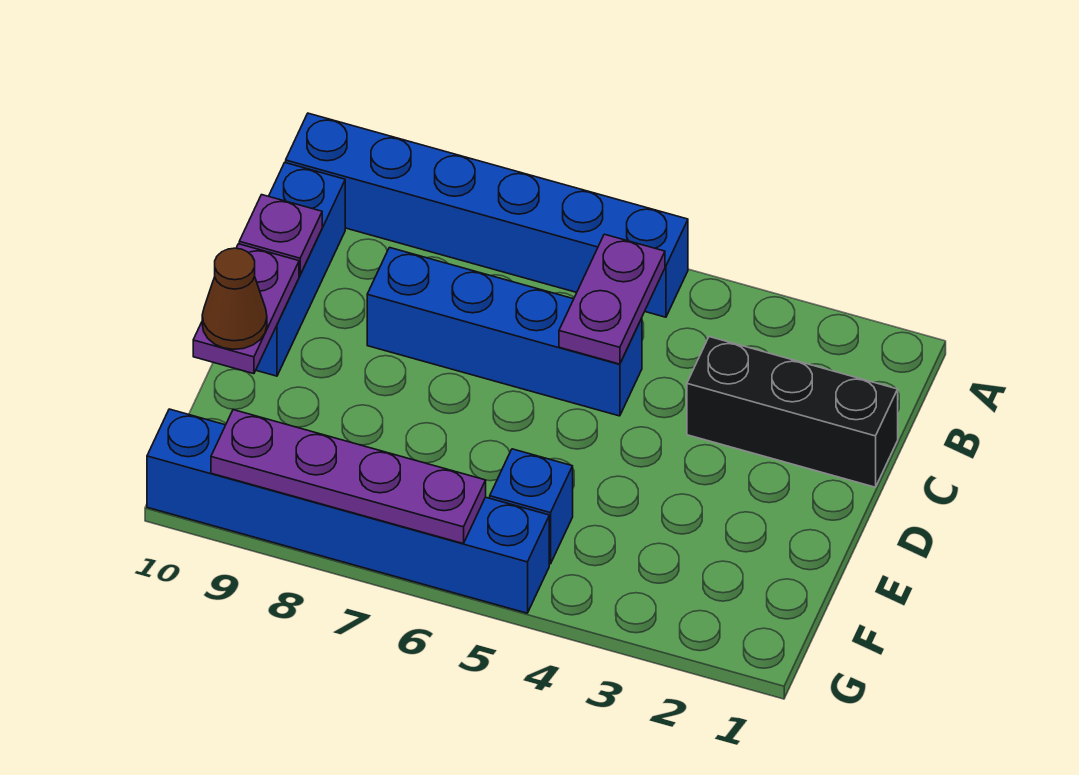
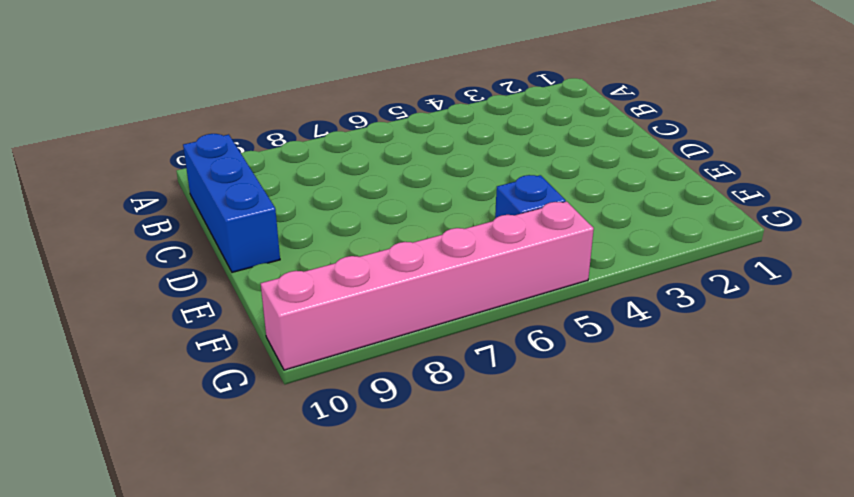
pink 1x6 brick [261,202,594,370] -> blue 1x6 brick [147,409,549,613]
none -> blue 1x6 brick [286,113,688,317]
none -> black 1x3 brick [687,337,898,487]

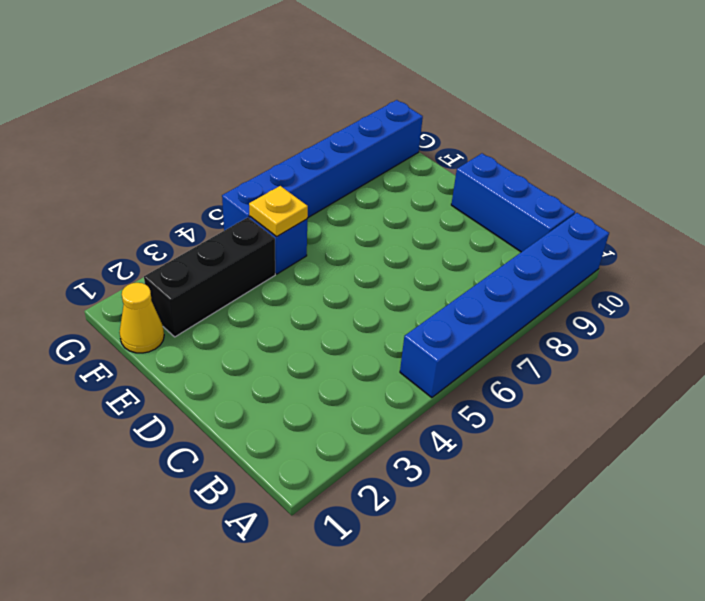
yellow 1x1 cone [120,283,164,353] -> none
black 1x3 brick [144,217,275,337] -> black 1x3 brick moved to [687,337,898,487]
yellow 1x1 plate [249,186,308,236] -> none
none -> blue 1x4 brick [367,248,642,416]
none -> purple 1x2 plate [559,234,665,364]

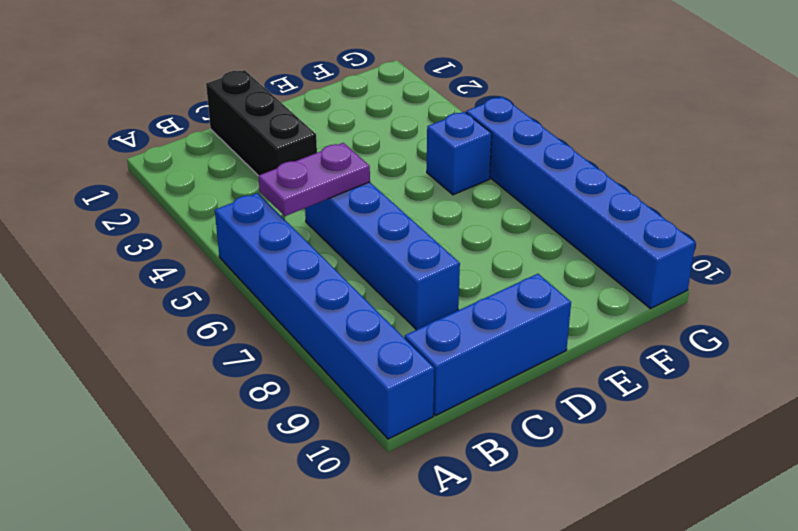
none -> purple 1x1 plate [239,195,322,275]
none -> purple 1x2 plate [193,244,299,374]

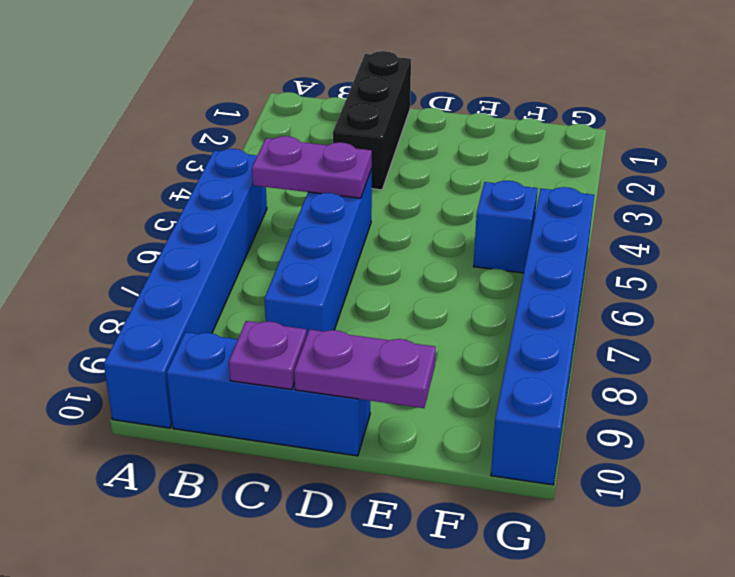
none -> purple 1x4 plate [211,410,486,544]
none -> brown 1x1 cone [202,248,267,349]

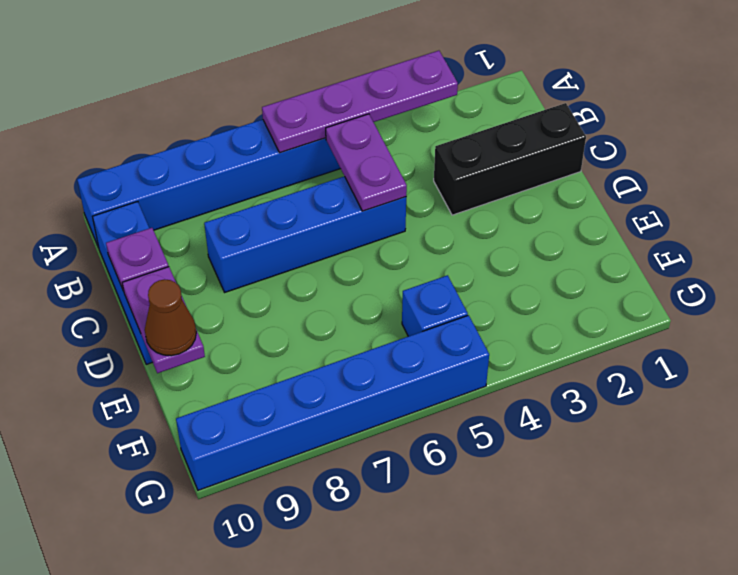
purple 1x4 plate [262,51,458,153] -> purple 1x4 plate moved to [211,410,486,544]

